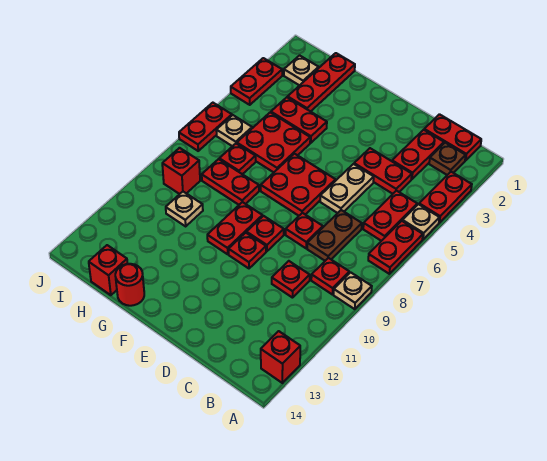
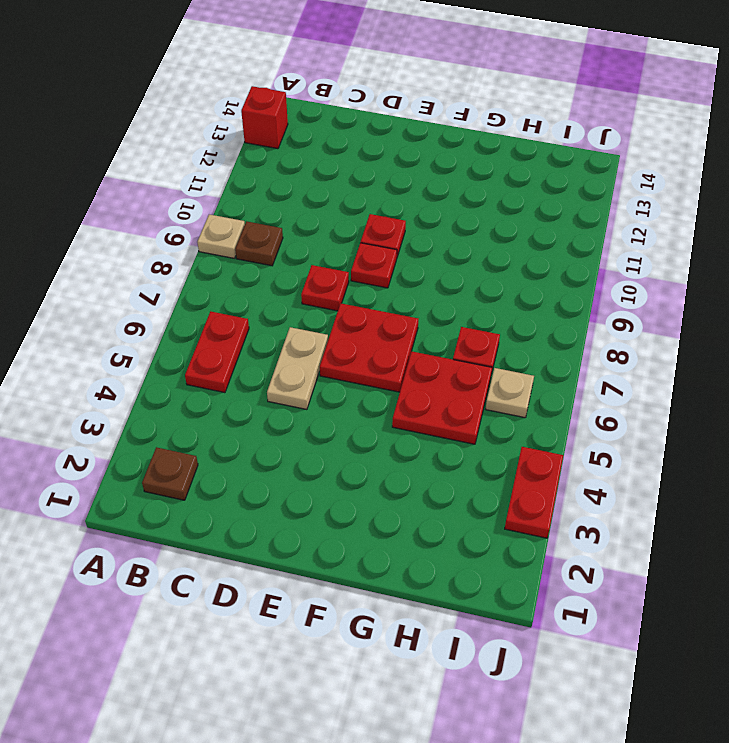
brown 1x1 plate [235,221,283,266] -> red 1x1 plate [311,258,349,294]
none -> red 1x2 plate [419,172,472,223]
none -> tan 1x1 plate [403,204,439,239]
none -> red 1x2 plate [368,221,423,274]
none -> red 1x2 plate [424,114,481,161]

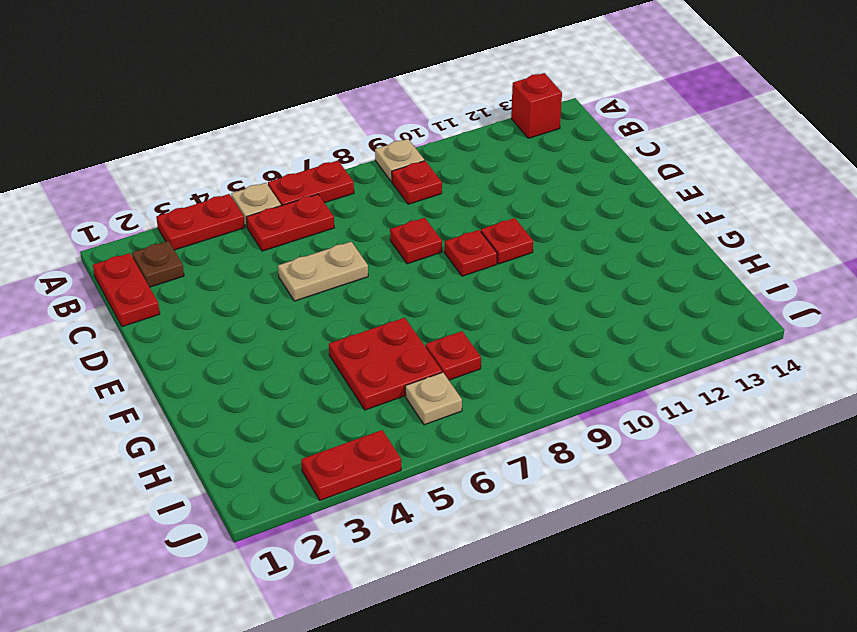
none -> red 1x2 plate [392,130,444,179]
none -> red 1x2 plate [354,148,412,194]
none -> brown 1x2 plate [307,210,362,261]
none -> red 1x1 plate [272,261,310,298]

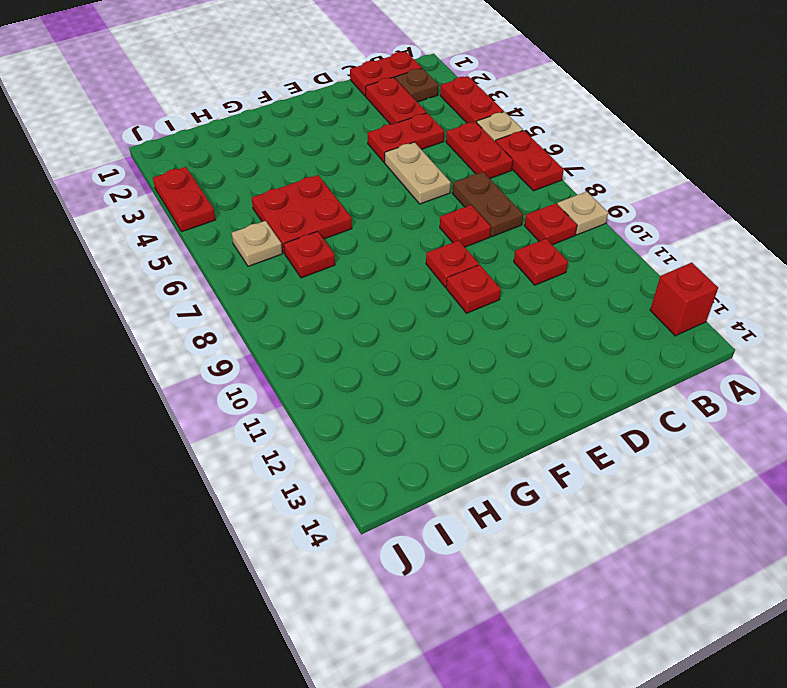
none -> red 2x2 plate [261,154,336,216]
none -> red 1x2 plate [207,202,262,254]
none -> red 1x2 plate [271,97,327,143]
none -> red 1x2 plate [202,159,259,205]

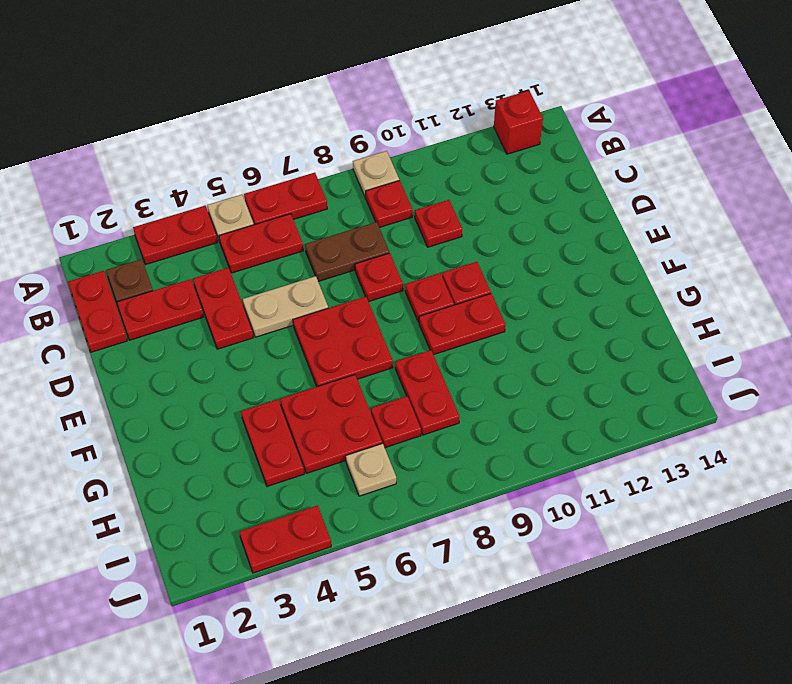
none -> red 1x1 round brick [115,264,144,306]
none -> red 1x3 plate [288,53,355,112]
none -> tan 1x1 plate [166,192,203,226]
none -> red 1x1 brick [89,245,128,295]

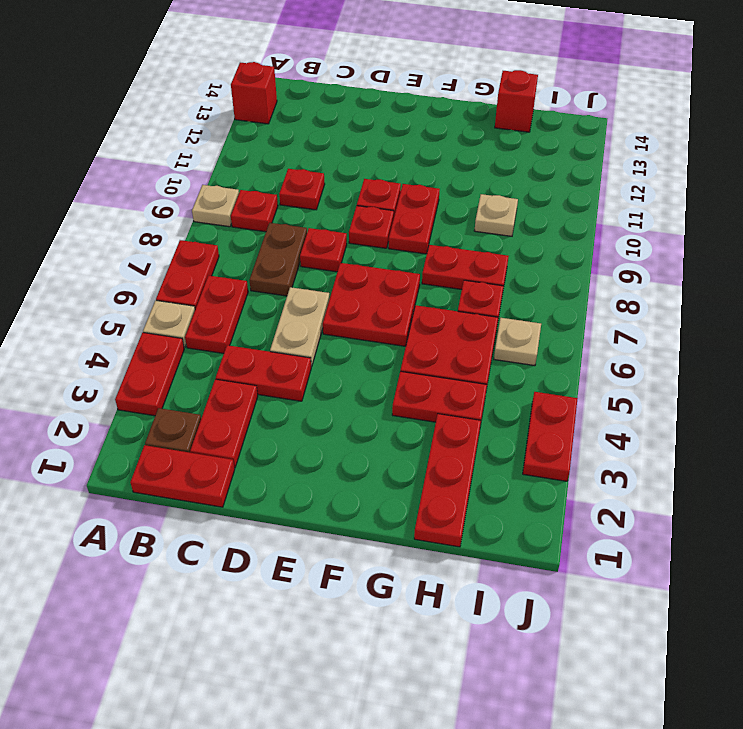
none -> red 1x1 round brick [115,264,144,306]
none -> tan 1x1 plate [284,55,319,85]
none -> red 1x1 brick [162,148,200,194]
none -> red 1x2 plate [179,103,232,151]

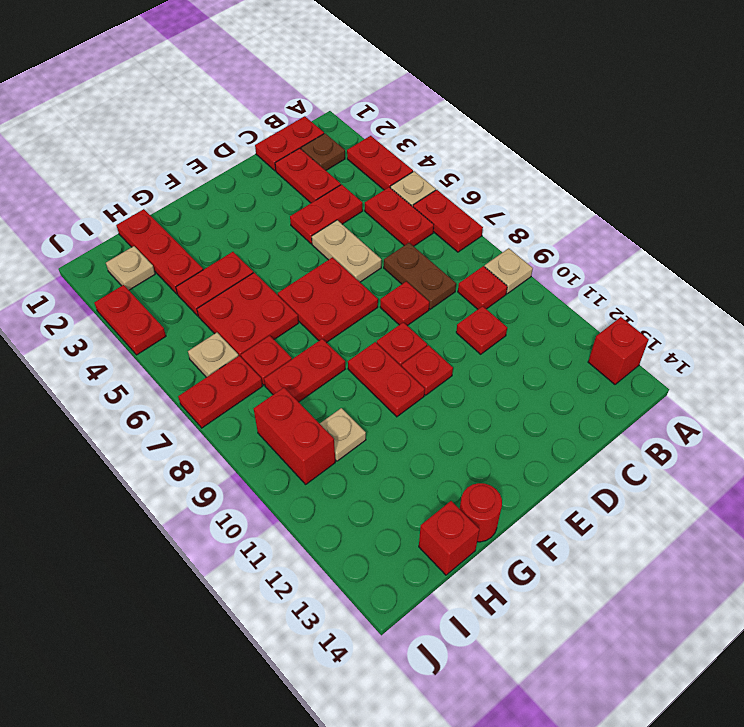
red 1x2 plate [178,356,262,428] -> red 1x2 plate turned to [179,103,232,151]
red 1x2 brick [254,388,335,484] -> red 1x1 brick [162,148,200,194]

